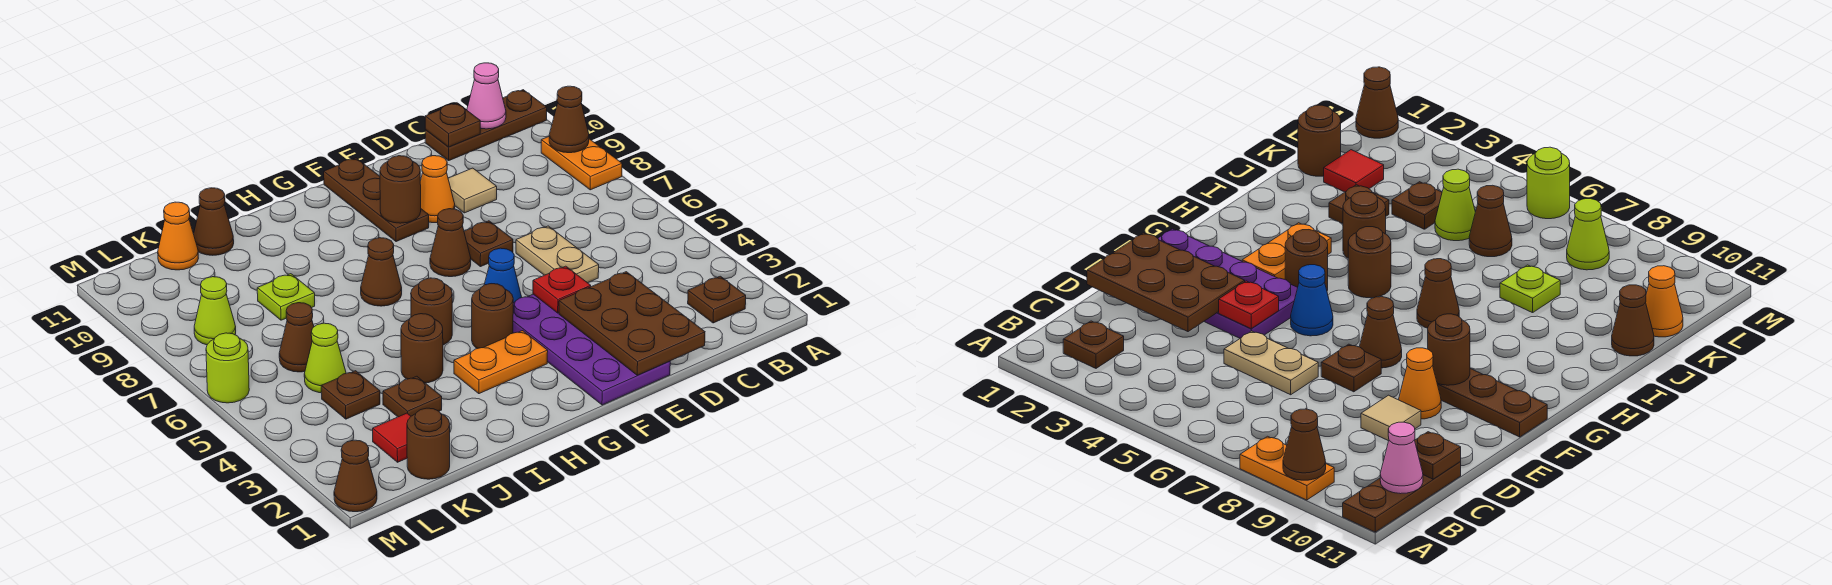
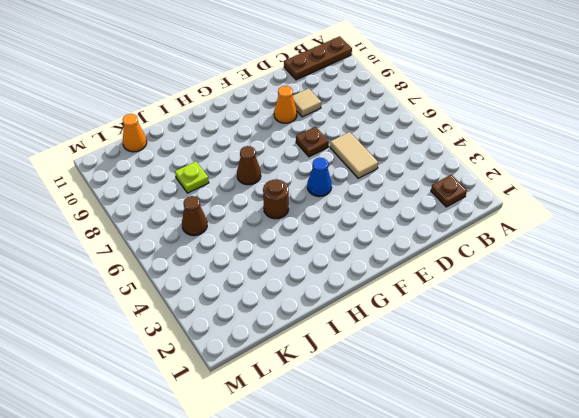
tan 1x2 tile [330,132,378,178] -> tan 1x2 plate [516,226,599,283]
none -> orange 1x2 plate [541,137,622,190]
none -> purple 2x4 plate [513,294,670,405]
none -> brown 1x1 cone [430,209,471,277]
none -> brown 1x3 plate [324,158,429,242]

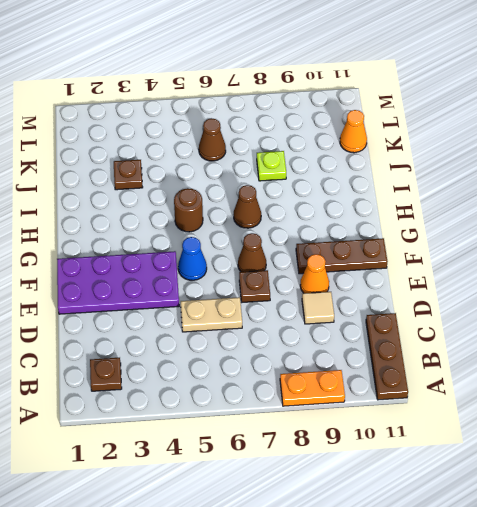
none -> orange 1x2 plate [454,331,548,394]
none -> brown 1x1 round brick [472,284,513,349]
none -> brown 1x1 round brick [401,314,443,383]
none -> brown 1x1 cone [194,188,234,255]

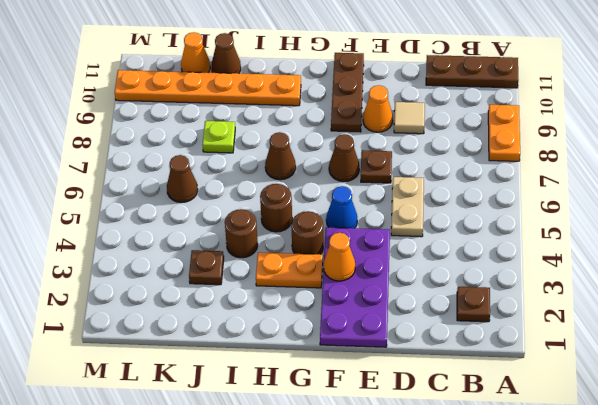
orange 1x1 cone [324,233,355,281] -> none
orange 1x6 plate [115,70,301,106] -> none
none -> brown 1x1 round brick [407,408,450,479]
none -> red 1x1 tile [373,413,411,462]
none -> brown 1x1 plate [321,371,380,419]
none -> lime 1x1 cone [304,323,346,393]

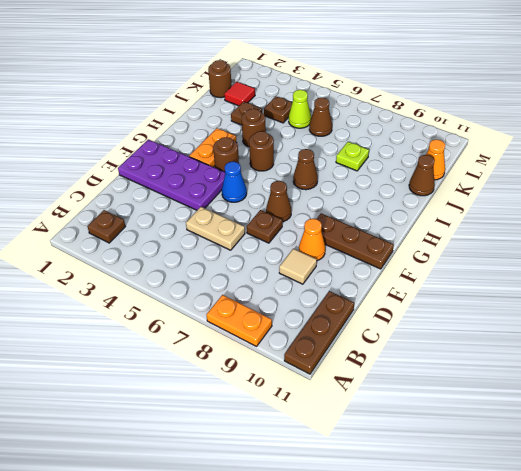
none -> lime 1x1 cone [194,277,236,345]
none -> brown 1x1 cone [334,440,377,512]
none -> lime 1x1 round brick [206,333,249,403]
none -> brown 1x1 cone [549,86,589,153]

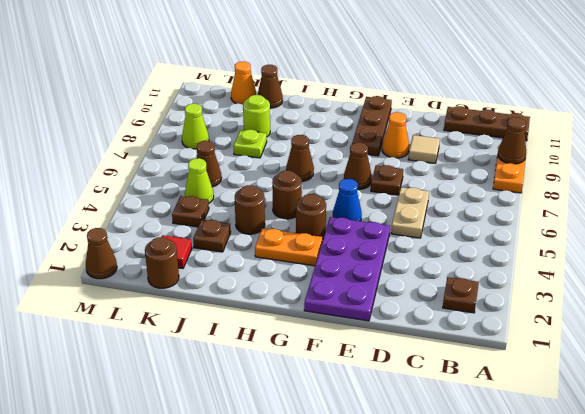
lime 1x1 round brick [243,95,270,137] -> lime 1x1 round brick moved to [206,333,249,403]
none -> pink 1x1 cone [467,63,506,129]
none -> brown 1x1 plate [425,103,480,147]
none -> brown 2x3 plate [559,272,705,375]
none -> red 1x1 plate [533,266,591,313]

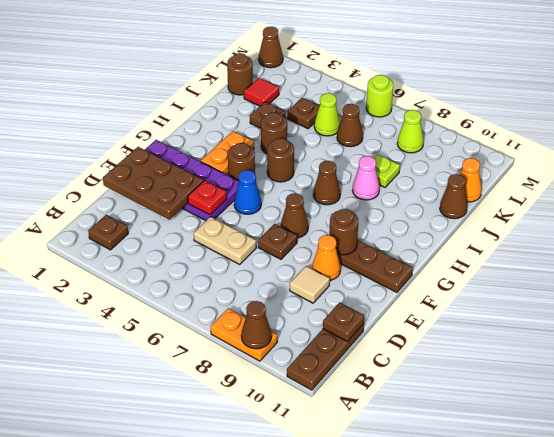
pink 1x1 cone [352,156,380,200] -> pink 1x1 cone moved to [467,63,506,129]

